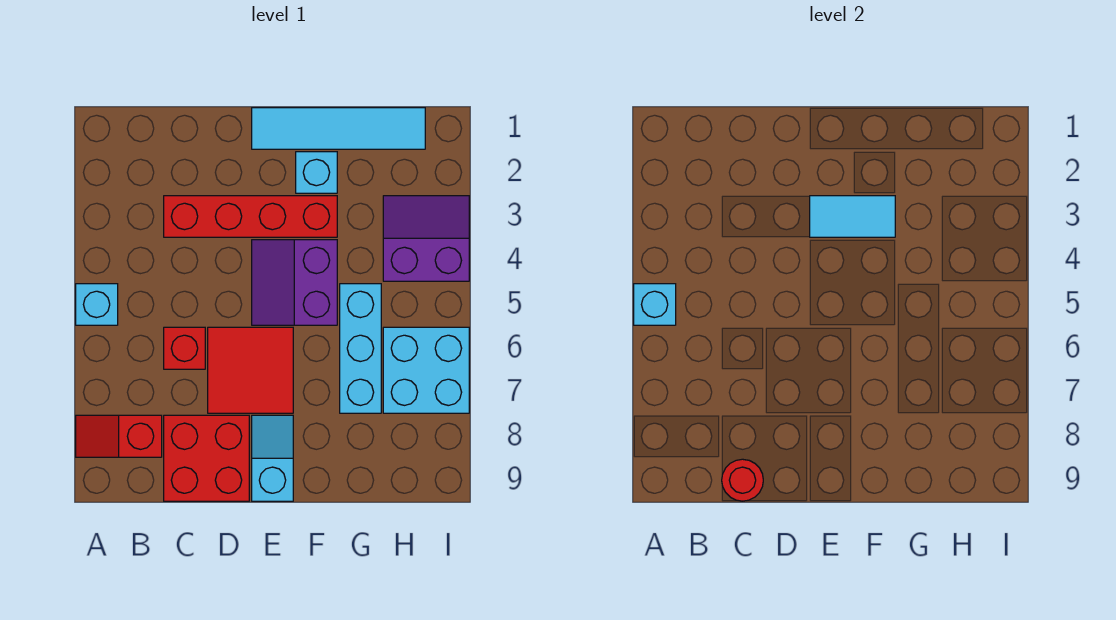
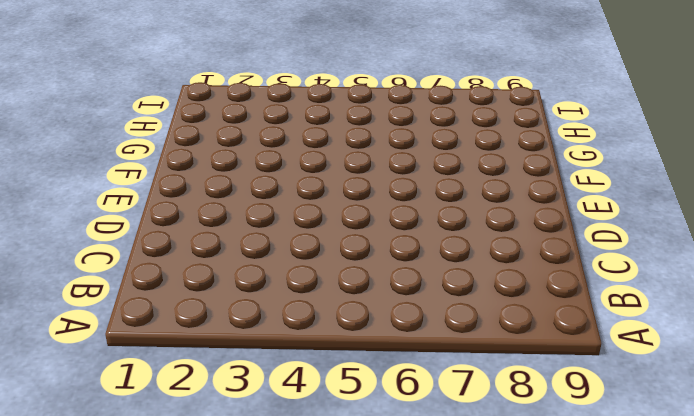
none -> cyan 1x1 brick [76,284,118,325]
none -> red 1x2 slope [76,415,162,457]
none -> red 1x4 brick [164,196,337,237]

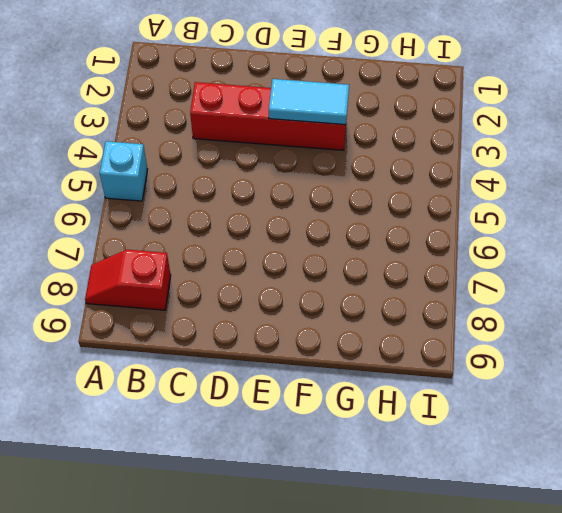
none -> red 1x1 brick [164,327,205,369]
none -> red 2x2 brick [164,415,249,501]
none -> red 2x2 tile [208,327,293,413]

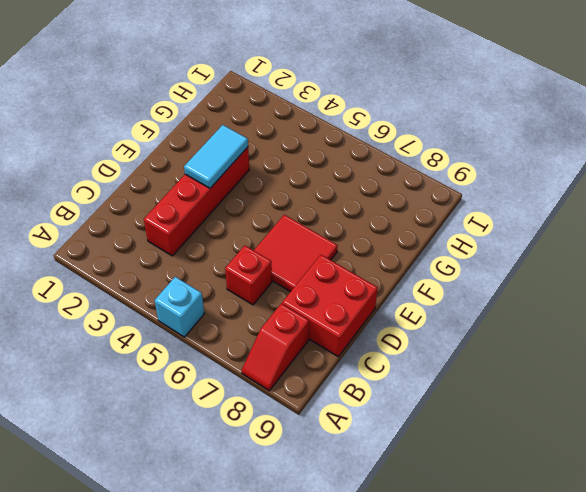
none -> cyan 1x4 tile [252,108,425,149]
none -> purple 2x2 slope [252,240,337,325]
none -> cyan 1x2 slope [252,415,293,501]

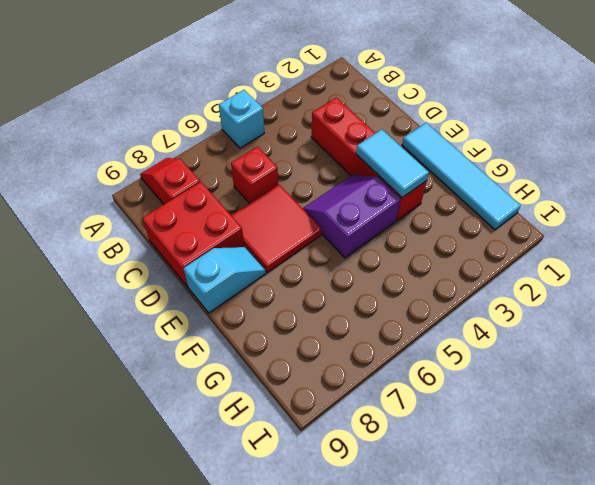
none -> cyan 1x1 brick [296,152,337,193]
none -> cyan 1x3 brick [340,284,381,413]
none -> purple 2x2 slope [383,196,469,281]

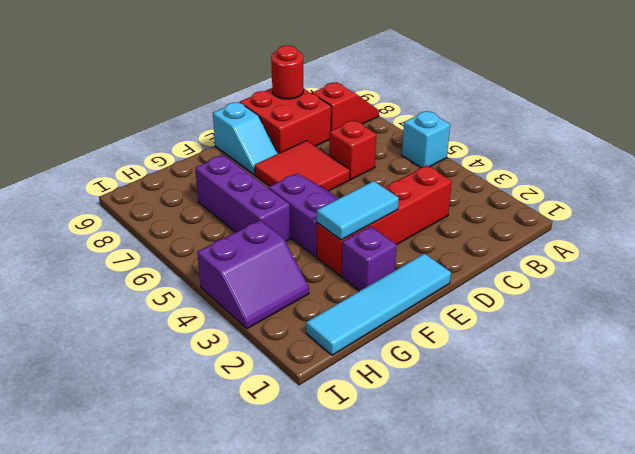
purple 1x1 brick [342,226,396,291] -> cyan 1x1 brick [296,152,337,193]
purple 1x3 brick [195,155,290,242] -> cyan 1x3 brick [340,284,381,413]
none -> cyan 2x2 brick [383,327,469,413]
none -> cyan 1x1 brick [634,284,676,325]

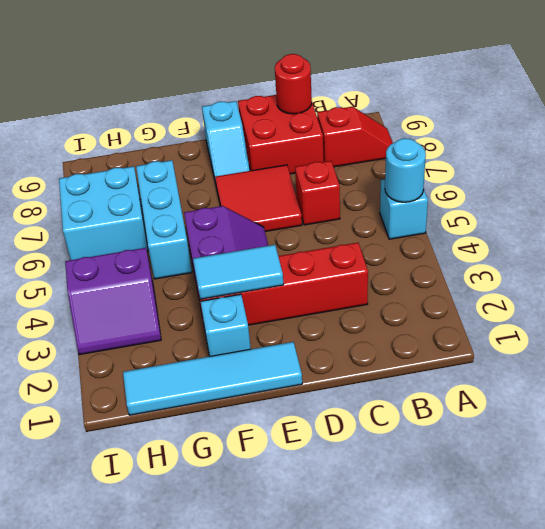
cyan 1x1 round brick [385,138,426,202] -> cyan 1x1 brick [634,284,676,325]

